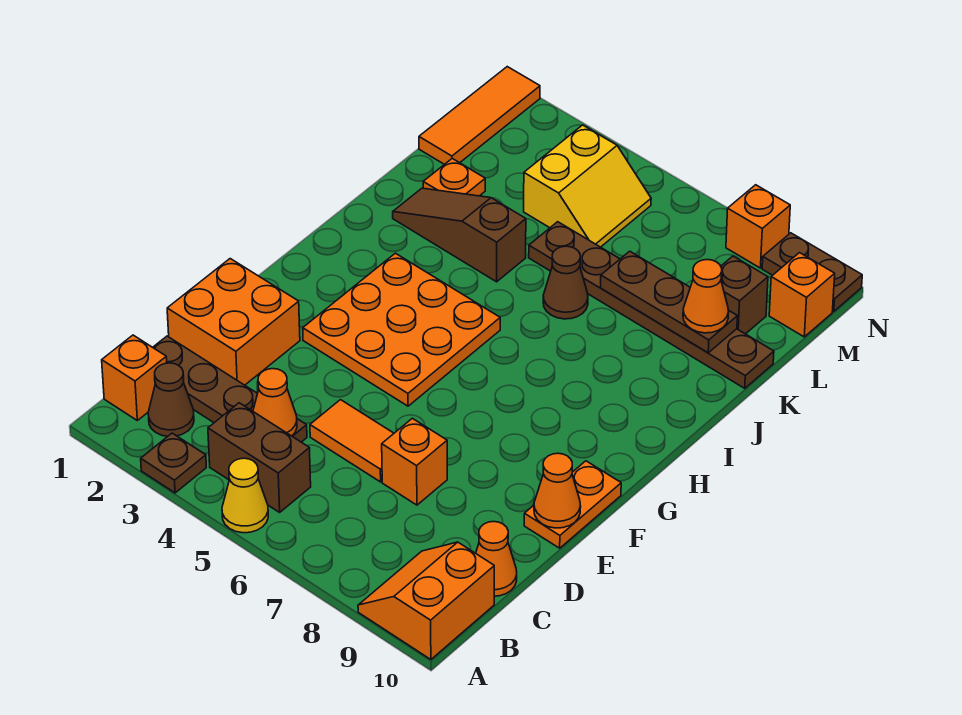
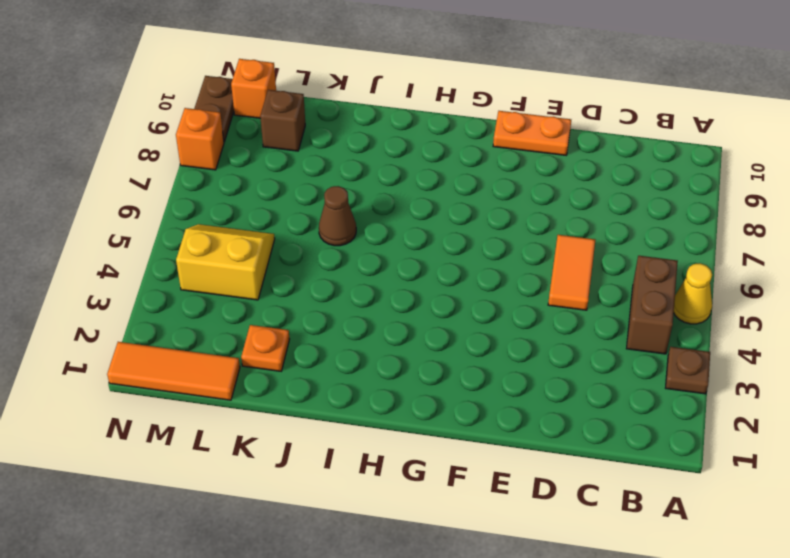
none -> orange 2x2 slope [358,542,494,659]
none -> orange 1x1 brick [102,335,167,420]
none -> brown 1x1 cone [148,363,194,436]

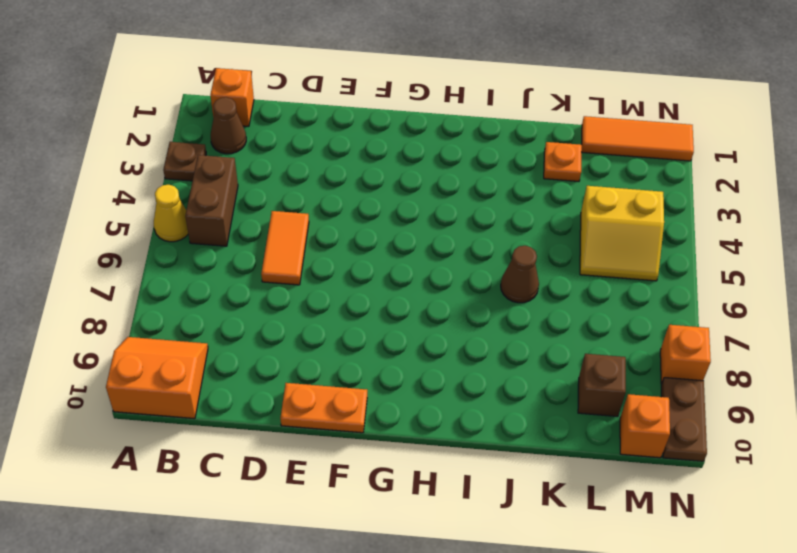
none -> brown 1x4 plate [153,336,307,442]
none -> orange 1x1 cone [476,522,517,596]
none -> orange 2x2 brick [167,259,300,385]

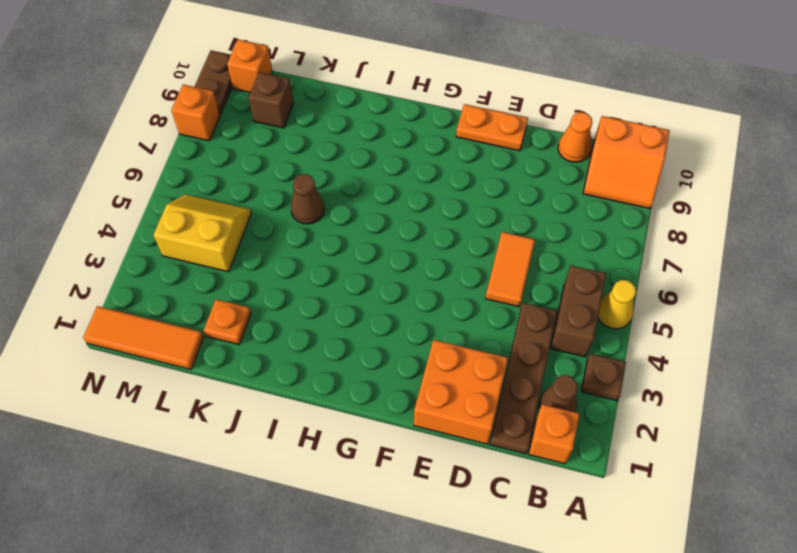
none -> orange 1x1 brick [382,418,447,505]
none -> orange 3x3 plate [303,253,500,406]
none -> brown 1x3 slope [393,188,526,282]

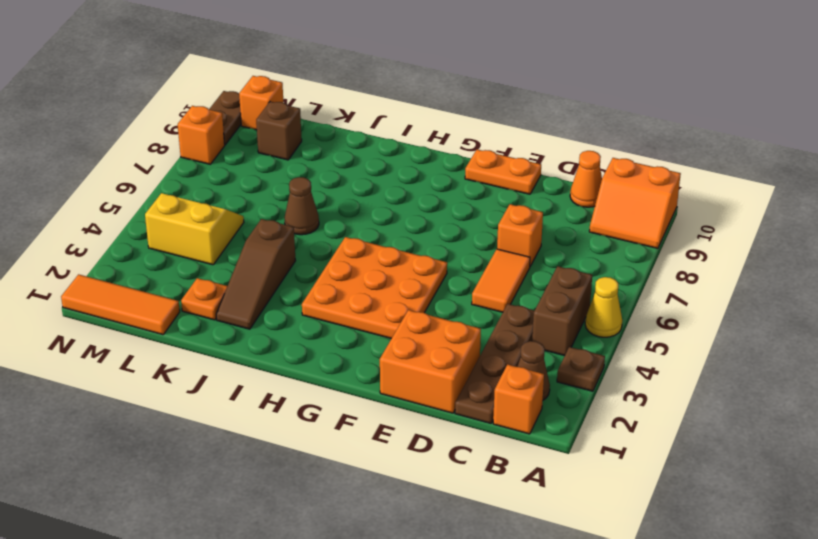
none -> brown 1x6 plate [529,222,774,388]
none -> orange 1x1 cone [253,369,297,436]
none -> orange 1x1 cone [534,453,581,528]

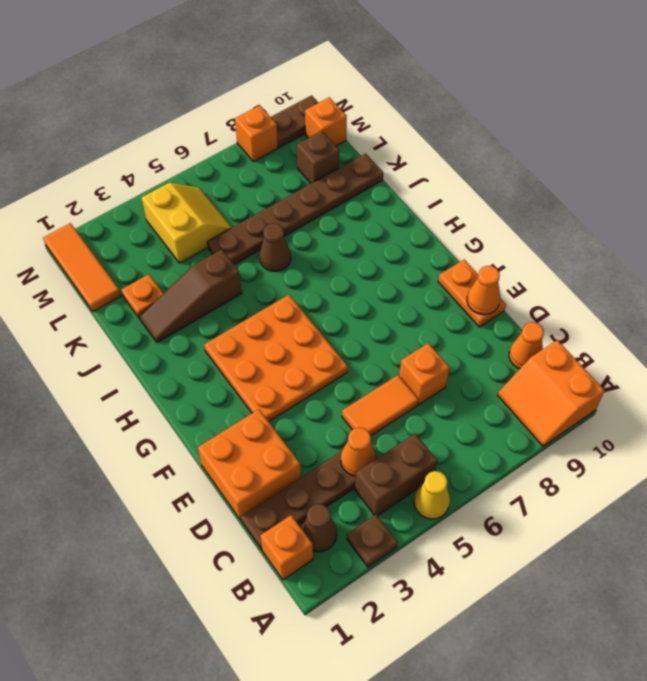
none -> brown 1x3 plate [601,251,737,353]
none -> orange 1x1 cone [683,260,729,333]

